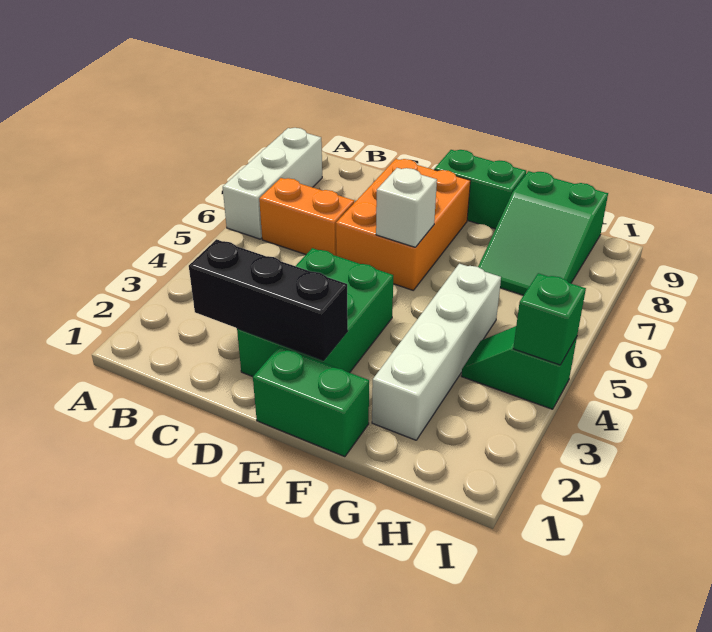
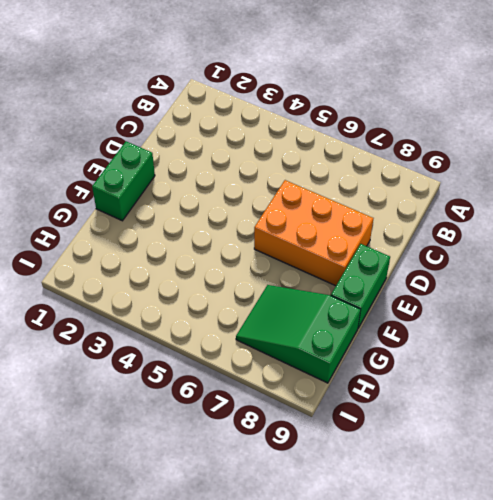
none -> white 1x3 brick [223,128,322,239]
none -> orange 1x2 brick [259,178,354,256]
none -> green 2x3 brick [237,248,393,377]

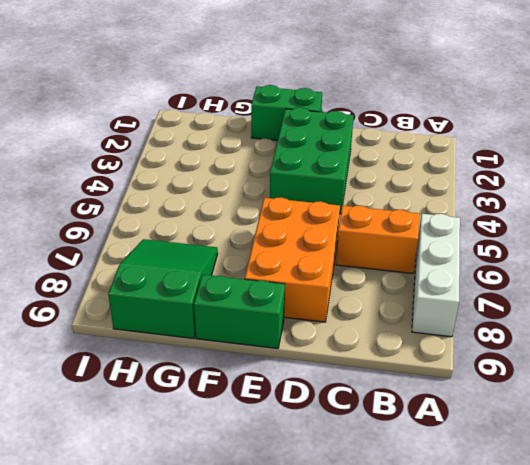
none -> white 1x4 brick [372,264,501,440]
none -> green 1x2 slope [462,326,577,409]
none -> black 1x3 brick [189,239,348,360]

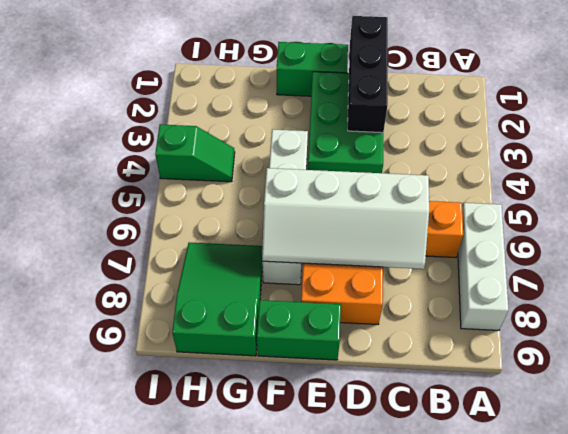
white 2x4 slope [262,168,429,269] -> white 1x1 brick [376,168,437,247]
black 1x3 brick [348,16,388,133] -> black 1x3 brick turned to [189,239,348,360]
white 1x4 brick [262,129,308,285] -> white 1x4 brick moved to [372,264,501,440]
none -> green 1x1 brick [513,273,586,365]

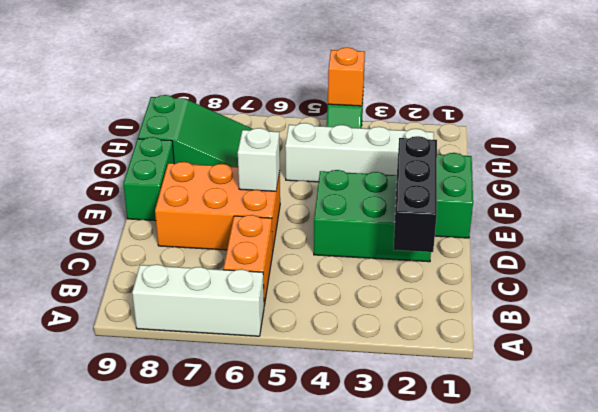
orange 1x1 brick [328,47,365,106] -> green 1x1 brick [513,273,586,365]

